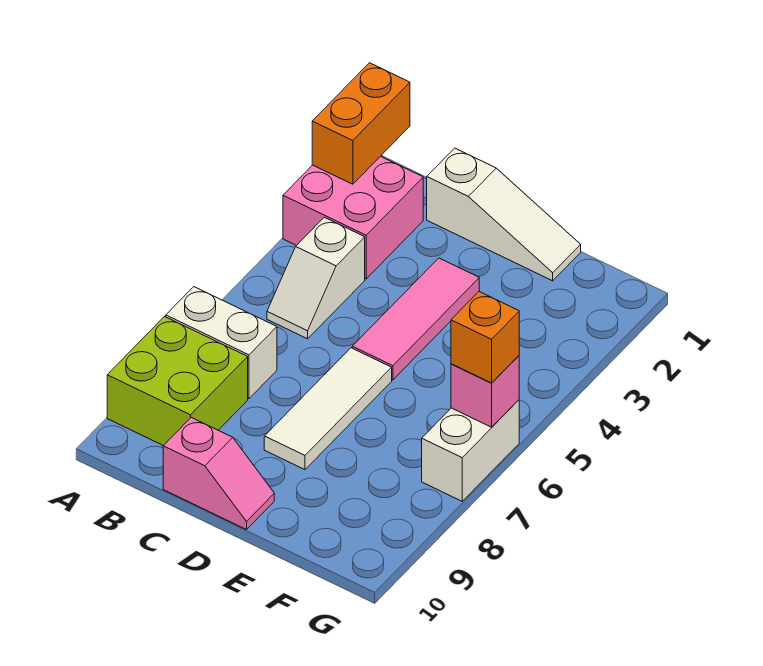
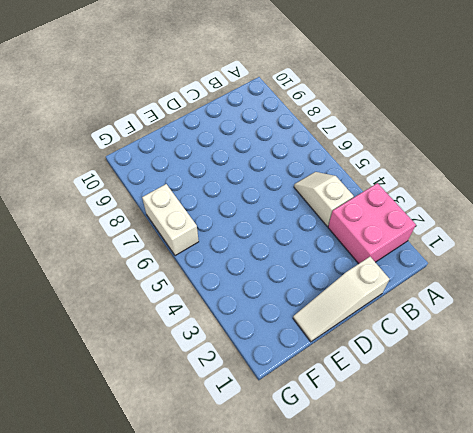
none -> white 1x2 brick [166,287,277,399]
none -> lime 2x2 brick [107,317,248,446]
none -> pink 1x2 slope [163,418,274,530]

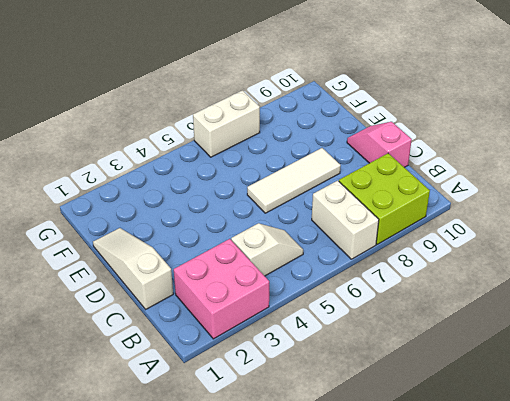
none -> pink 1x3 tile [352,258,479,380]
none -> orange 1x2 brick [312,63,410,184]
none -> pink 1x1 brick [451,356,519,427]

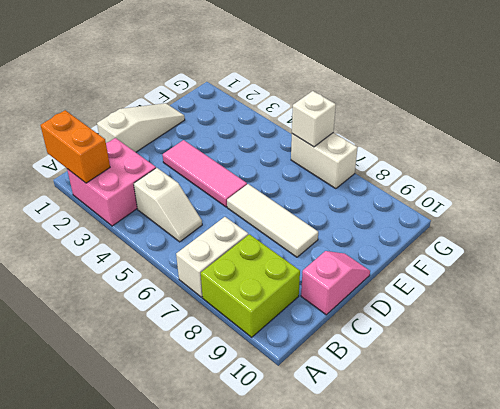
white 1x1 brick [292,91,336,147] -> pink 1x1 brick [451,356,519,427]
none -> orange 1x1 brick [451,292,519,383]

